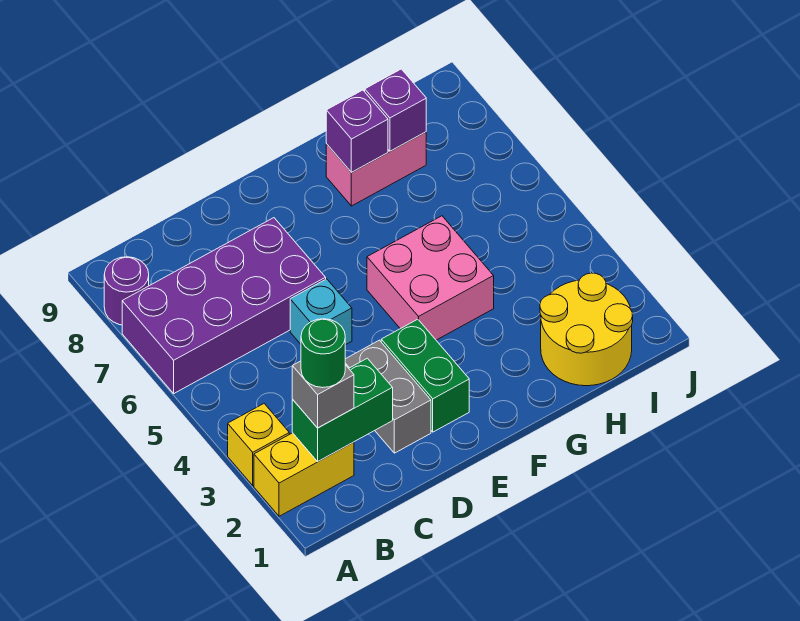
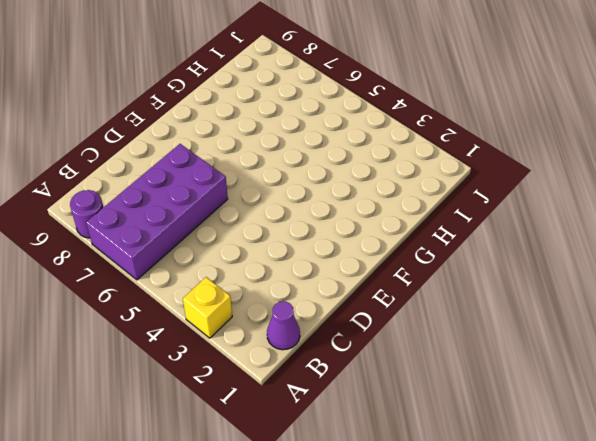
purple 1x1 cone [267,301,300,350] -> none
none -> yellow 1x2 brick [254,433,354,516]
none -> grey 1x2 brick [345,340,431,453]
none -> cyan 1x1 brick [290,279,352,345]

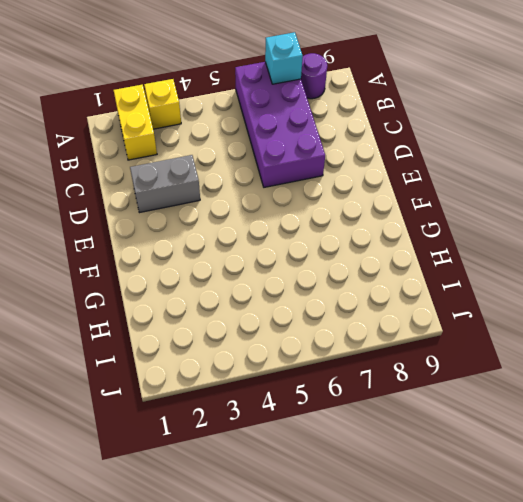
cyan 1x1 brick [265,32,303,84] -> cyan 1x1 brick moved to [290,279,352,345]
none -> green 1x2 brick [381,319,469,432]
none -> pink 2x2 brick [367,216,494,340]
none -> pink 1x2 brick [326,132,426,206]

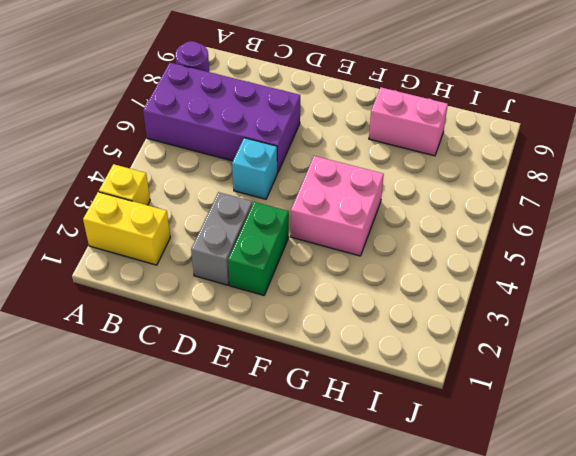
none -> yellow 2x2 round brick [540,273,633,386]
none -> green 1x2 brick [292,358,393,461]
none -> purple 1x1 brick [326,90,388,173]

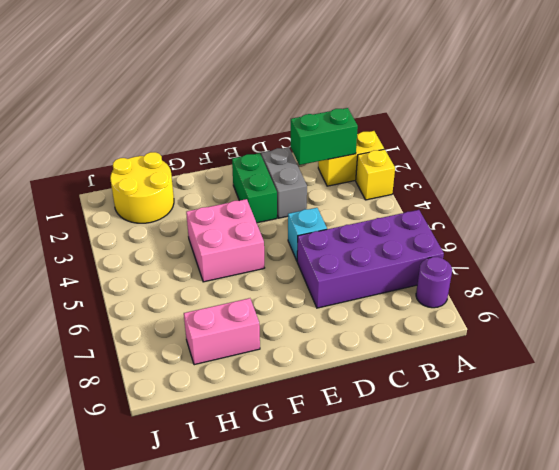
none -> purple 1x1 brick [326,90,388,173]
none -> purple 1x1 brick [365,69,426,151]
none -> grey 1x1 brick [292,361,354,428]

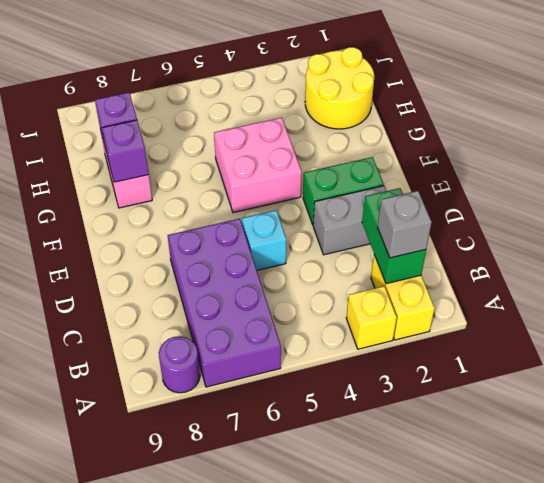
none -> green 1x1 round brick [301,319,345,388]

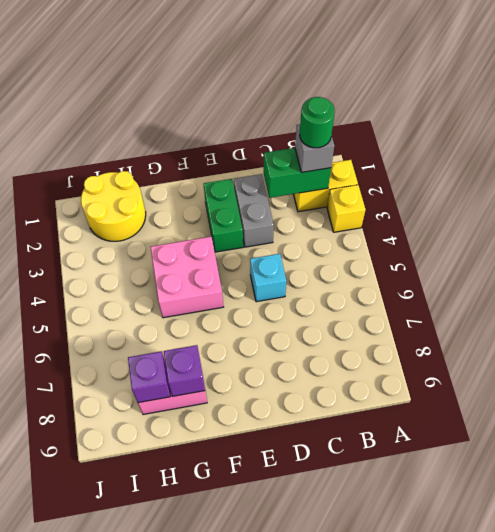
none -> purple 2x4 brick [122,218,326,393]
none -> purple 1x1 round brick [104,257,149,325]

